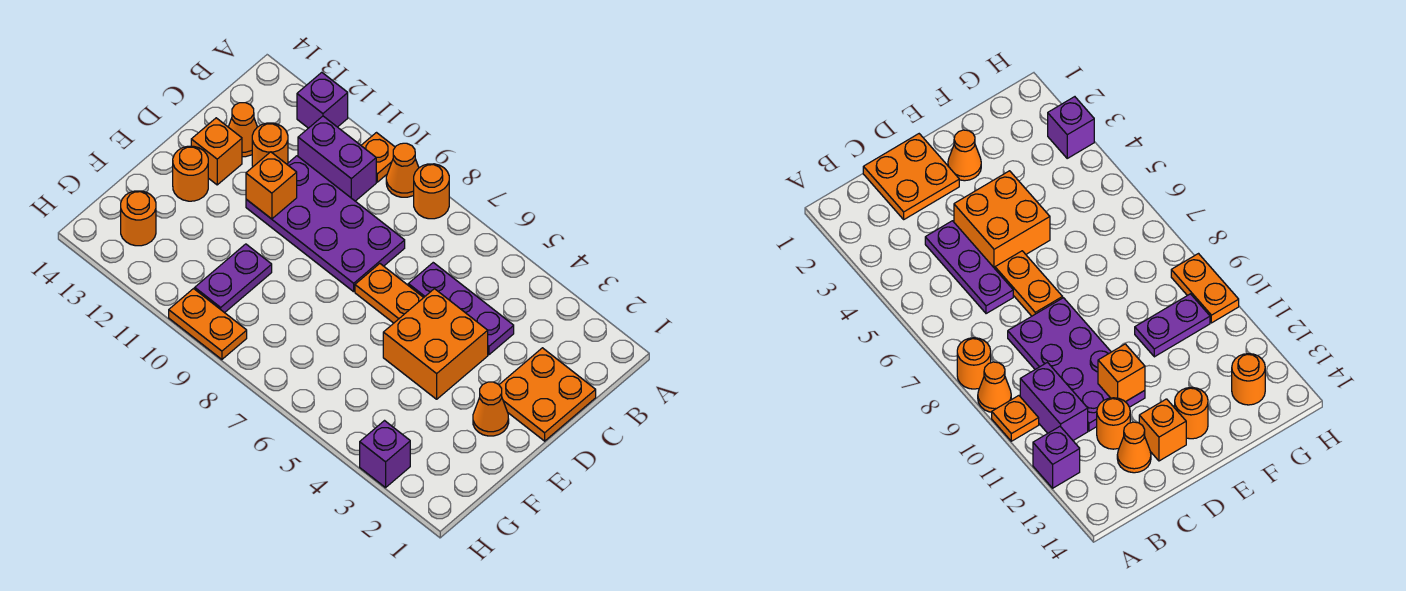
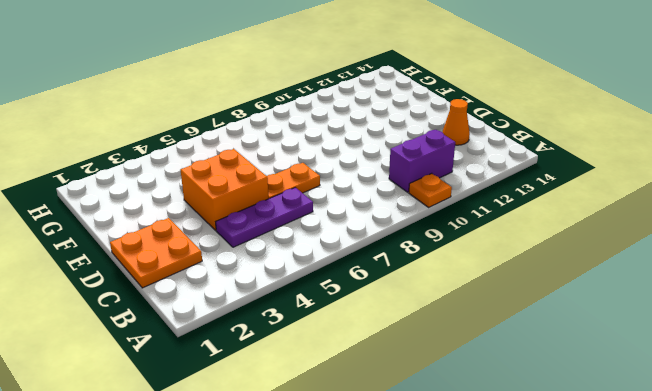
none -> orange 1x1 round brick [414,164,449,219]
none -> orange 1x1 cone [386,143,419,197]
none -> purple 1x1 brick [297,72,348,128]

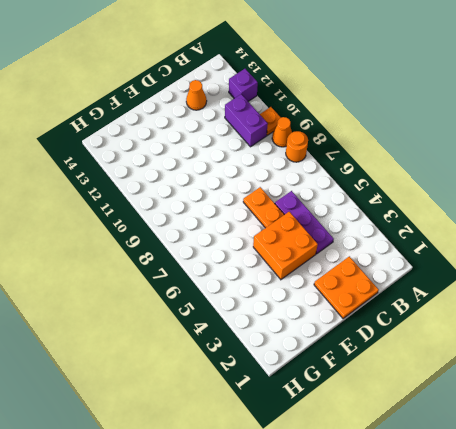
none -> purple 2x4 plate [246,156,405,292]
none -> orange 1x1 round brick [252,123,288,166]
none -> orange 1x1 brick [191,118,242,185]

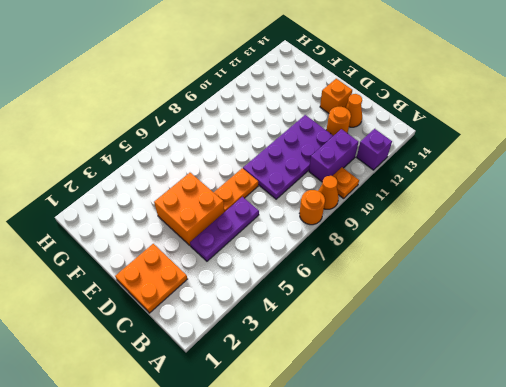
none -> orange 1x1 cone [473,382,509,436]
none -> orange 1x1 round brick [173,146,208,201]
none -> purple 1x2 plate [195,244,272,313]

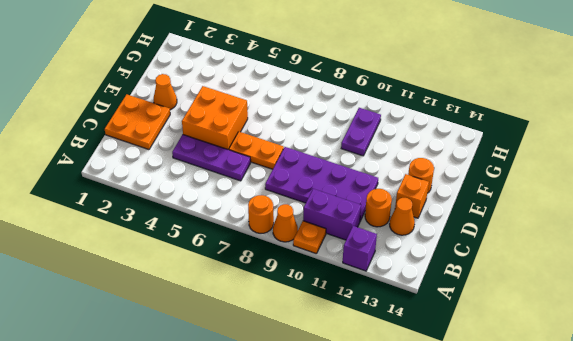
none -> orange 1x1 round brick [121,191,156,246]
none -> purple 1x1 brick [360,421,410,488]
none -> orange 1x2 plate [169,289,247,359]

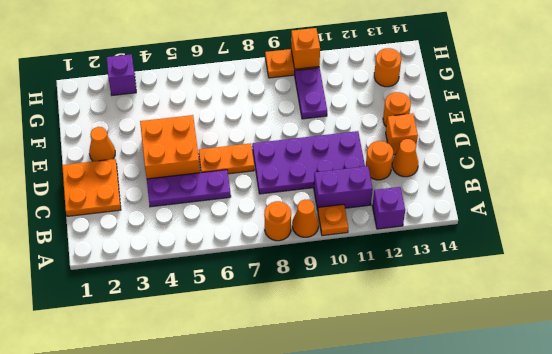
orange 1x1 brick [291,28,320,69] -> orange 1x1 brick moved to [246,152,297,219]

